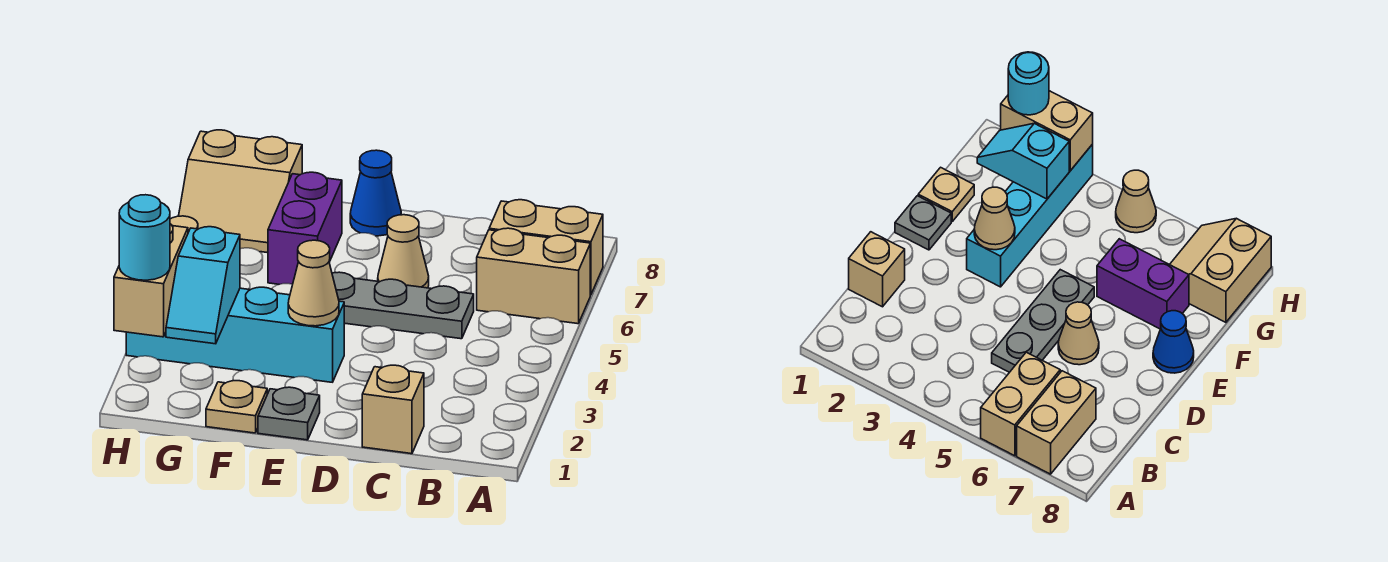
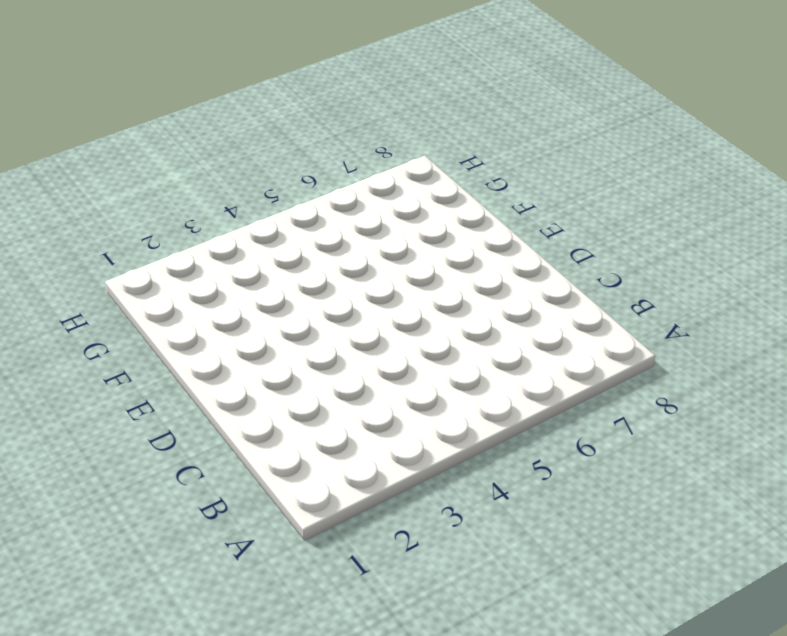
none -> tan 1x2 brick [477,228,590,324]
none -> tan 1x2 brick [489,200,603,295]
none -> tan 1x1 brick [362,365,424,454]

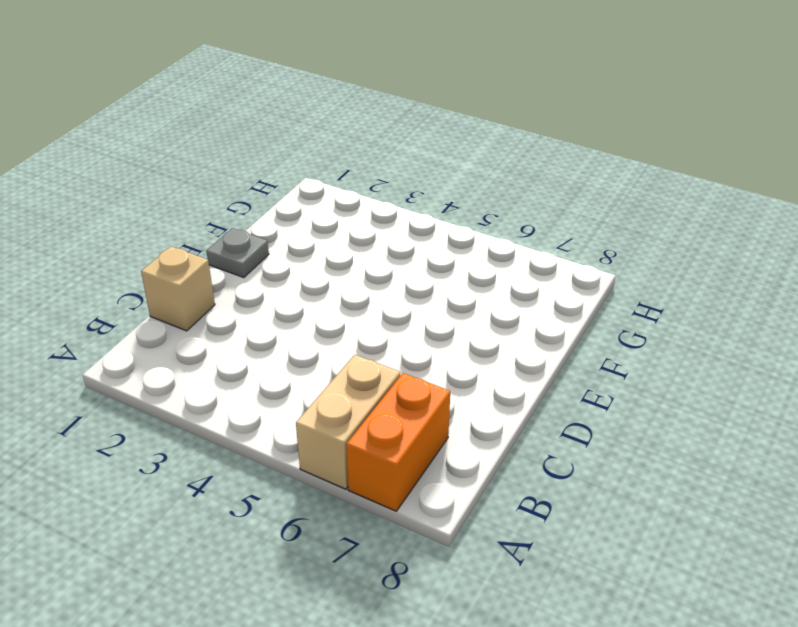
orange 1x2 brick [346,373,450,511] -> tan 1x2 brick [489,200,603,295]
none -> grey 1x3 plate [332,272,474,339]
none -> tan 1x1 cone [378,215,429,288]
none -> cyan 1x4 brick [126,287,344,382]

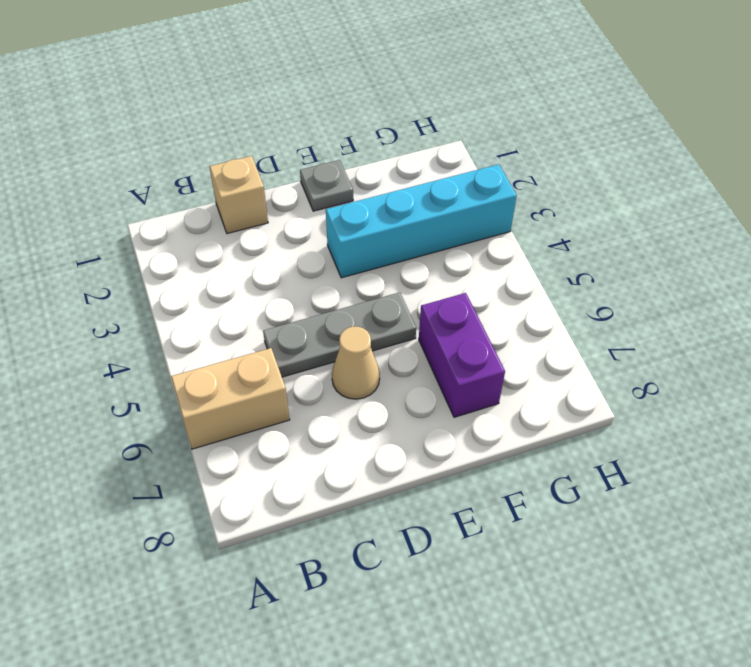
none -> tan 1x2 brick [489,200,603,295]
none -> blue 1x1 cone [350,150,401,236]
none -> tan 1x1 plate [206,381,267,433]

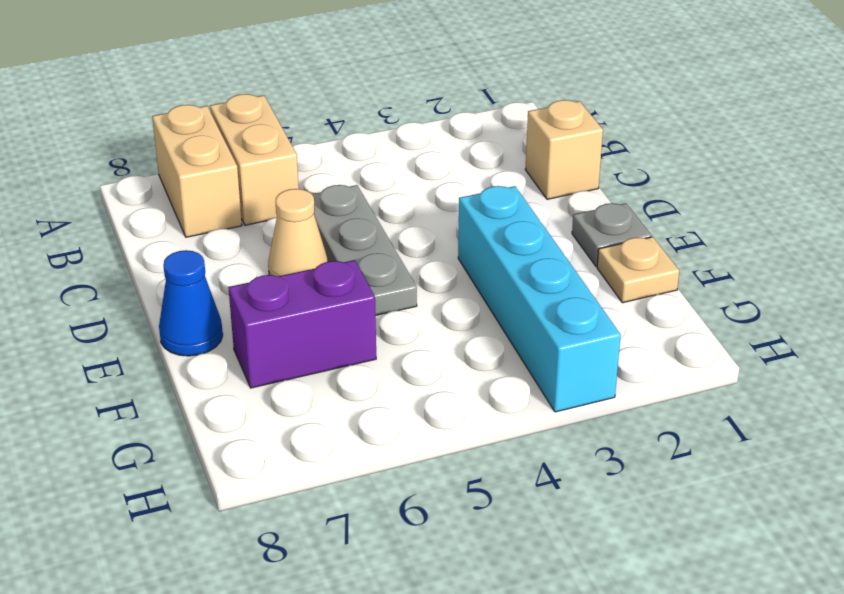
none -> tan 2x2 slope [179,130,302,253]
none -> tan 1x1 cone [1116,170,1156,233]
none -> tan 1x1 cone [288,240,339,326]

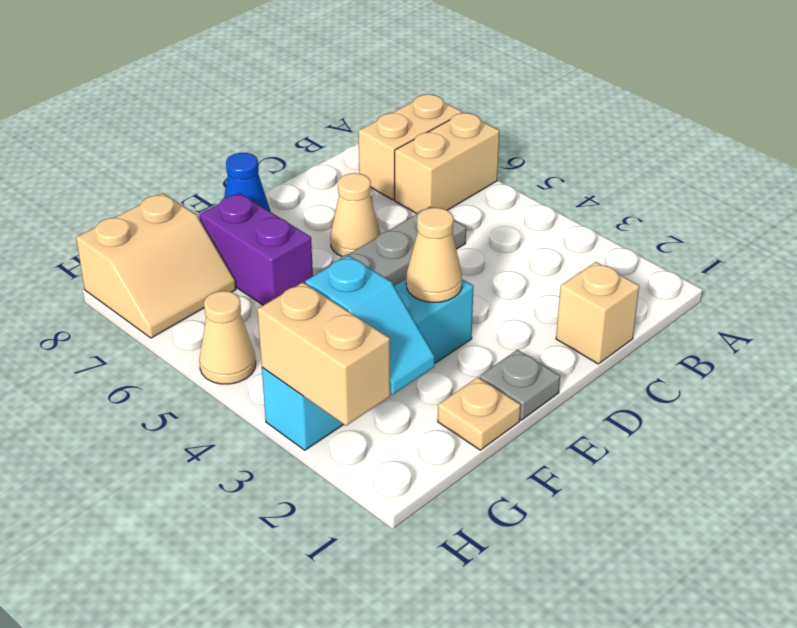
none -> cyan 1x1 round brick [119,195,170,280]

